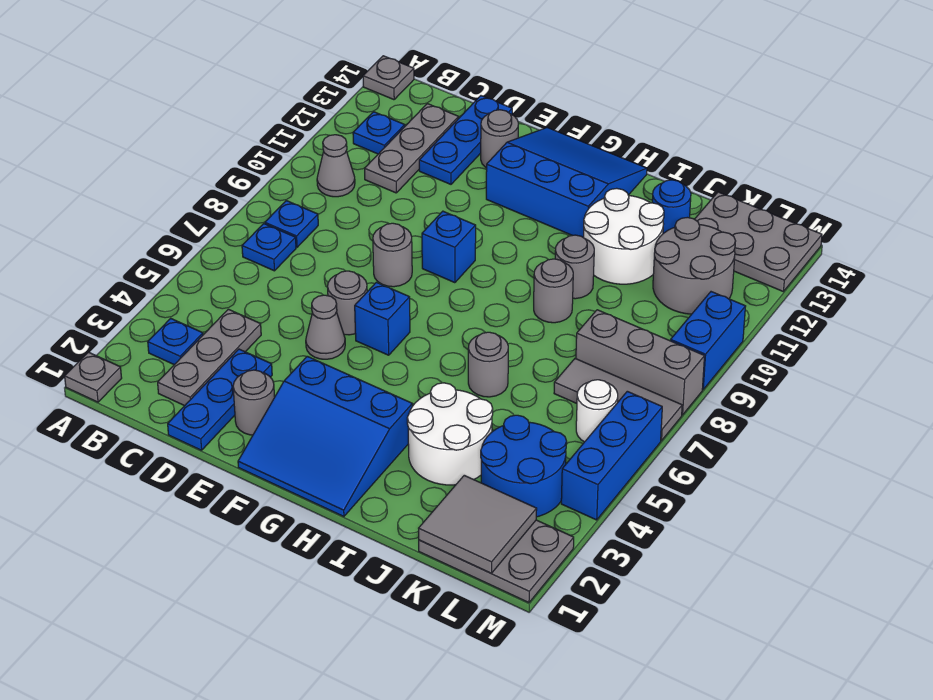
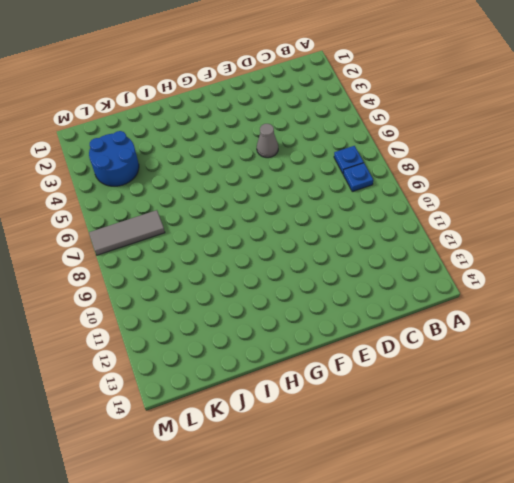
none -> grey 1x1 plate [65,352,122,402]
none -> grey 1x1 plate [363,56,414,100]
none -> blue 1x1 plate [148,318,203,365]
none -> grey 1x1 cone [317,135,355,197]

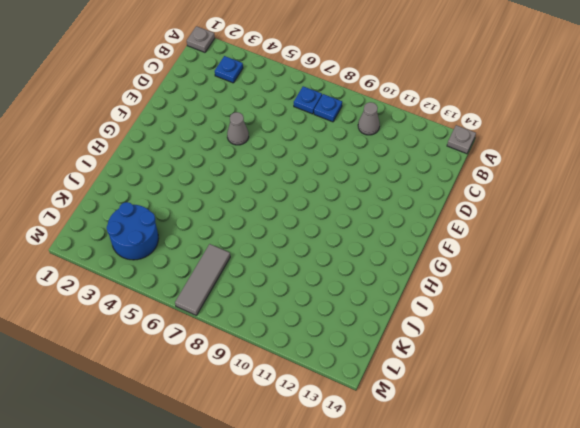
none -> blue 1x1 plate [353,112,405,154]
none -> grey 1x3 plate [158,309,261,406]
none -> grey 1x3 plate [365,104,459,193]
none -> blue 1x3 plate [168,349,272,450]

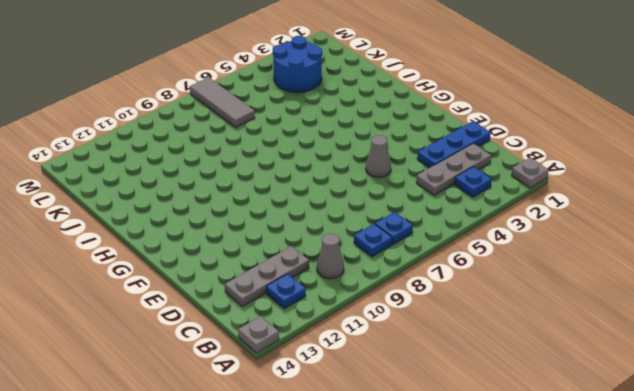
none -> blue 1x3 plate [419,96,512,184]
none -> grey 1x1 round brick [233,370,275,435]
none -> grey 1x1 round brick [328,271,367,335]
none -> grey 1x1 round brick [373,223,412,287]

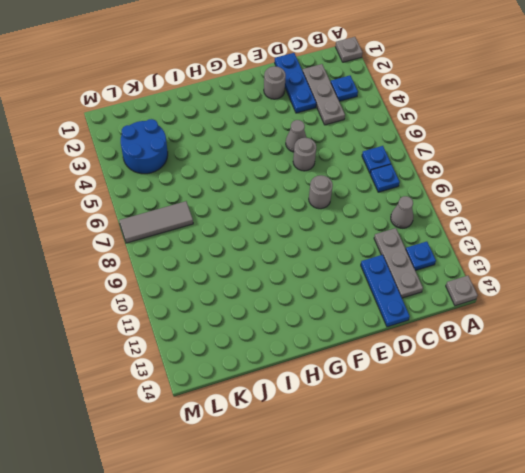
none -> grey 1x1 round brick [481,110,518,168]
none -> blue 3x3 slope [238,356,412,517]
none -> blue 1x1 brick [355,282,410,355]
none -> blue 1x1 brick [422,211,476,283]

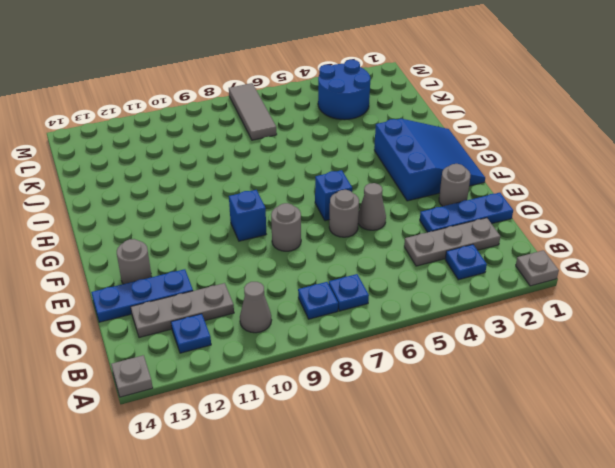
none -> blue 3x3 slope [486,128,647,238]
none -> white 2x2 round brick [407,383,493,485]
none -> grey 1x1 round brick [468,332,508,397]
none -> grey 1x1 round brick [534,259,573,323]

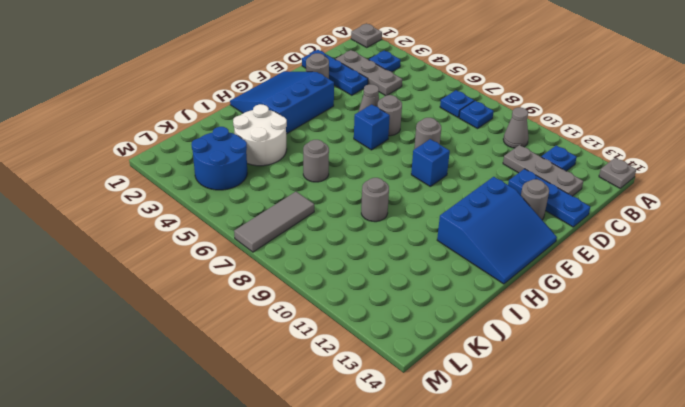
none -> grey 1x1 round brick [555,235,594,299]
none -> white 2x2 round brick [584,188,664,284]
none -> blue 1x1 round brick [652,180,691,233]
none -> grey 2x3 plate [419,520,574,603]

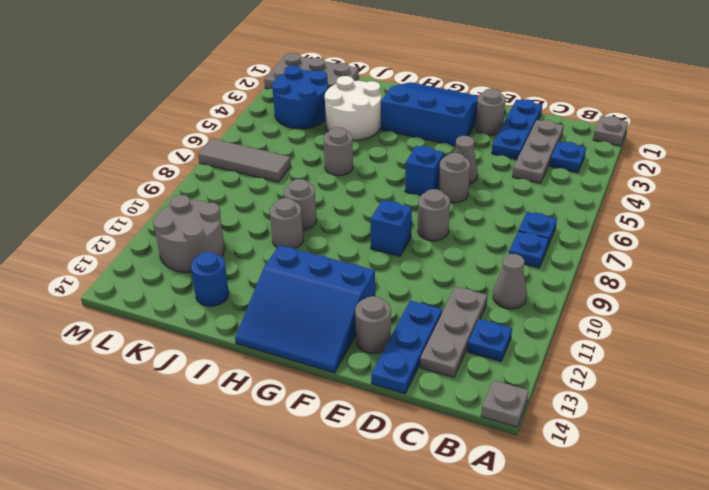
none -> white 2x2 round brick [584,188,664,284]
none -> grey 1x3 brick [576,310,705,415]
none -> grey 2x3 plate [695,192,822,291]
none -> white 1x1 round brick [576,380,618,442]

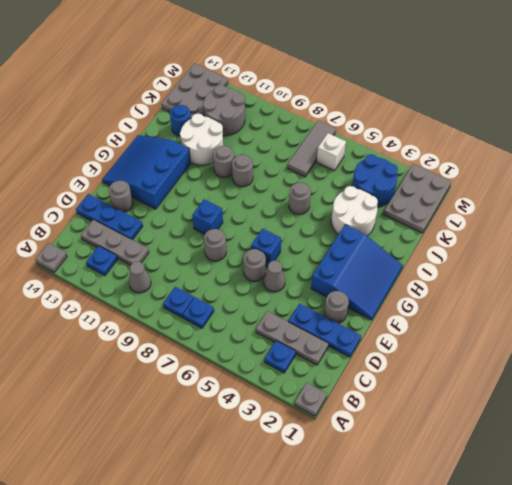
white 1x1 brick [317,133,346,171] -> white 1x1 round brick [576,380,618,442]
none -> grey 1x3 brick [576,310,705,415]
none -> blue 1x3 brick [561,391,662,520]
none -> blue 1x2 brick [671,292,746,389]
none -> grey 2x2 tile [419,475,537,573]

